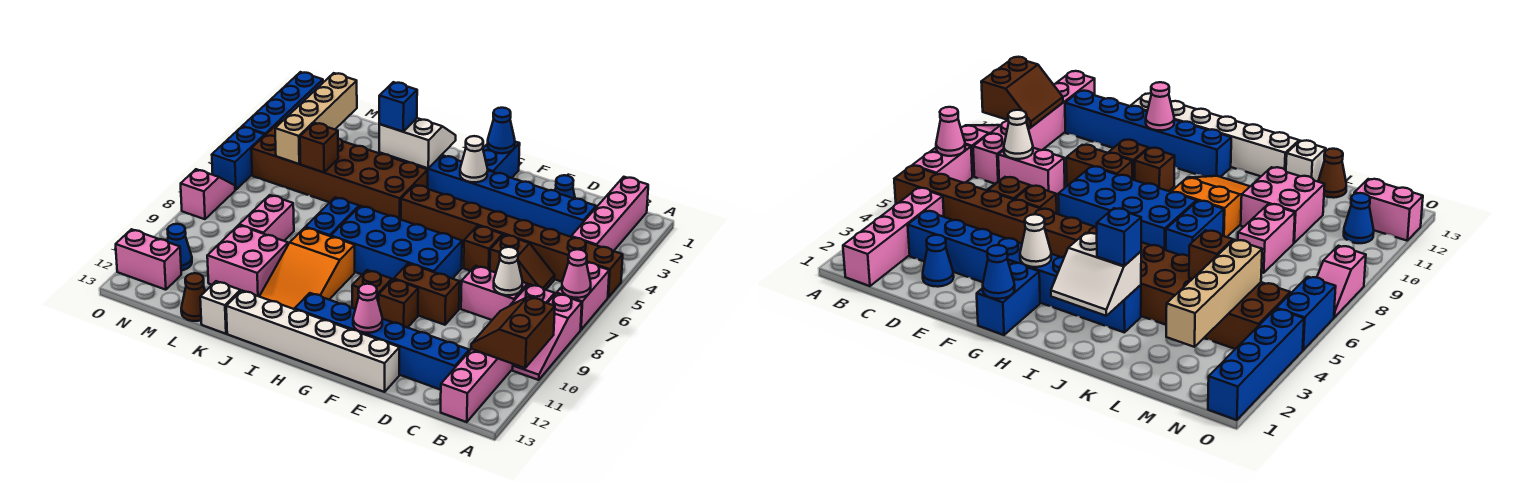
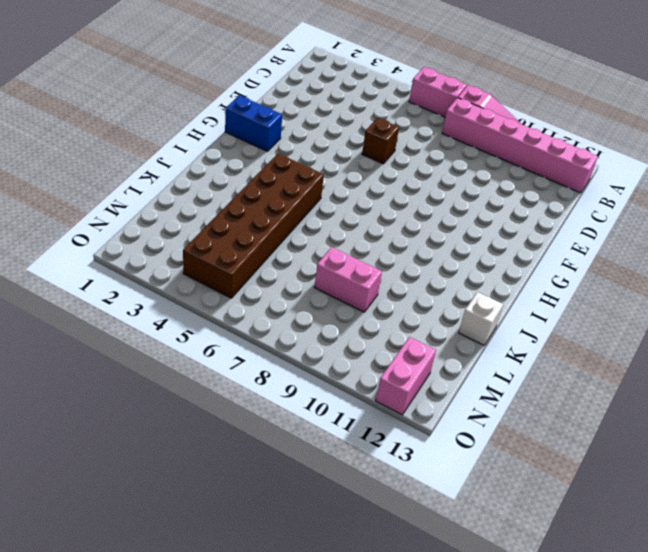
none -> brown 1x8 brick [401,185,623,297]
none -> pink 1x4 brick [571,177,648,251]
none -> blue 1x8 brick [379,153,596,237]
none -> brown 1x2 slope [490,235,555,290]

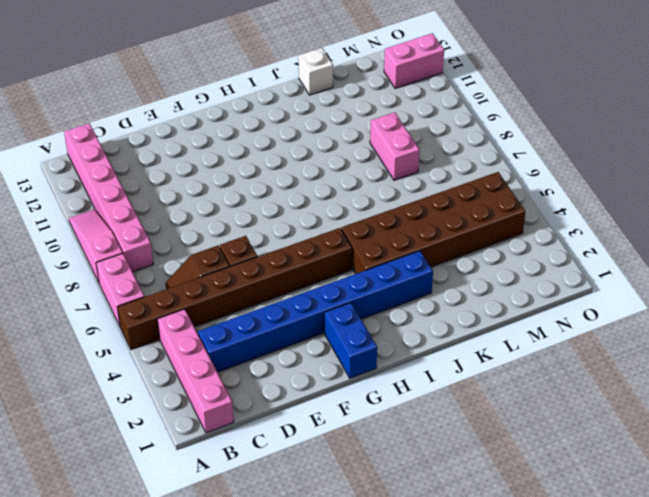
none -> pink 1x2 brick [461,266,528,320]
none -> blue 1x6 brick [295,293,469,390]
none -> blue 1x1 cone [555,175,575,199]
none -> brown 1x2 brick [394,263,460,325]

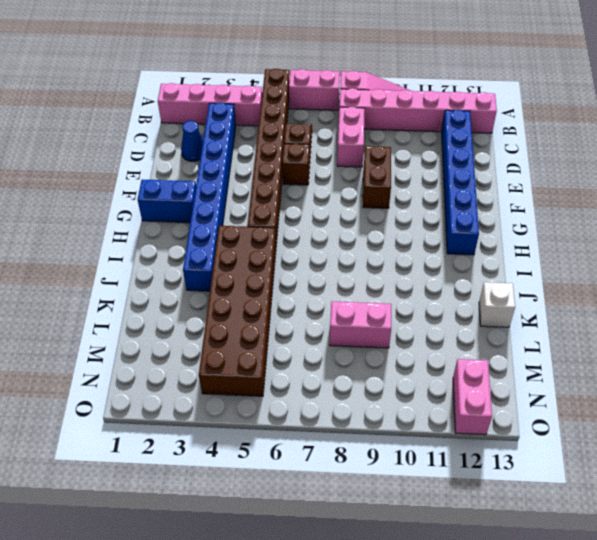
none -> white 1x6 brick [226,291,399,392]
none -> blue 2x4 brick [331,206,462,280]
none -> brown 1x1 brick [379,279,418,328]
none -> brown 1x1 brick [352,270,392,309]

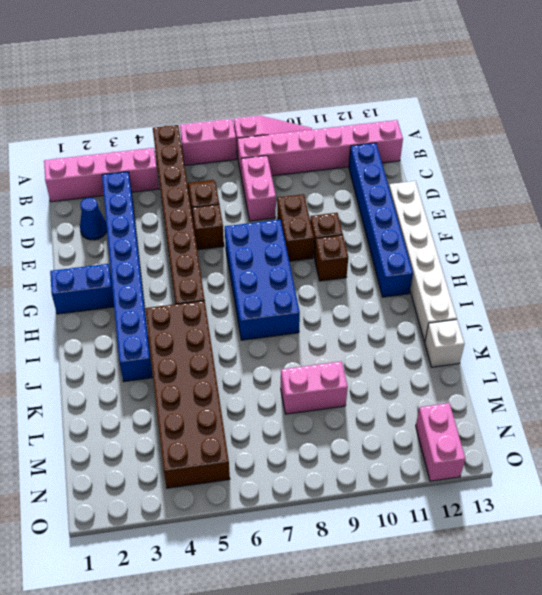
none -> orange 2x3 slope [259,228,355,309]
none -> blue 1x2 brick [305,197,359,236]
none -> pink 2x2 brick [207,225,288,296]
none -> brown 1x1 cone [181,273,205,321]

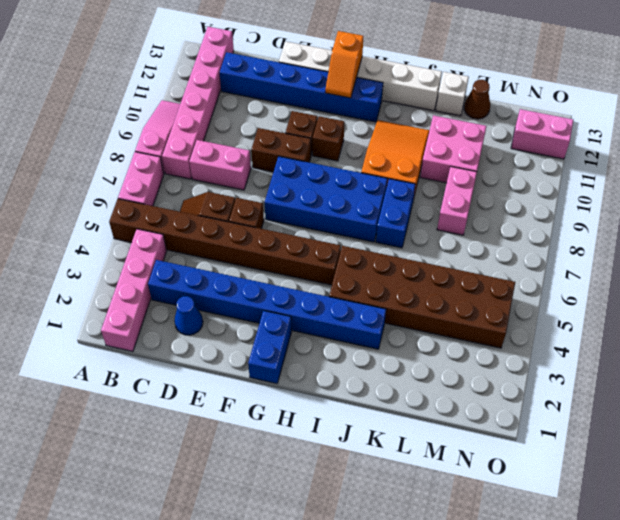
orange 1x2 slope [325,31,363,98] -> none
none -> blue 1x1 cone [167,224,192,271]
none -> blue 1x4 brick [242,72,323,135]
none -> blue 1x2 brick [212,127,265,190]
none -> pink 1x2 slope [181,169,235,219]

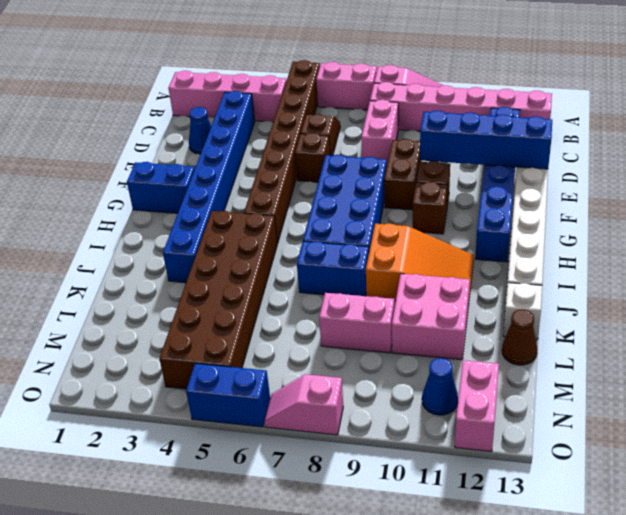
blue 1x4 brick [420,110,552,169] -> blue 1x4 brick moved to [242,72,323,135]
none -> pink 1x1 cone [562,249,591,298]
none -> brown 2x2 slope [471,297,555,368]
none -> white 1x1 cone [494,247,523,295]
none -> pink 1x1 cone [353,284,382,333]

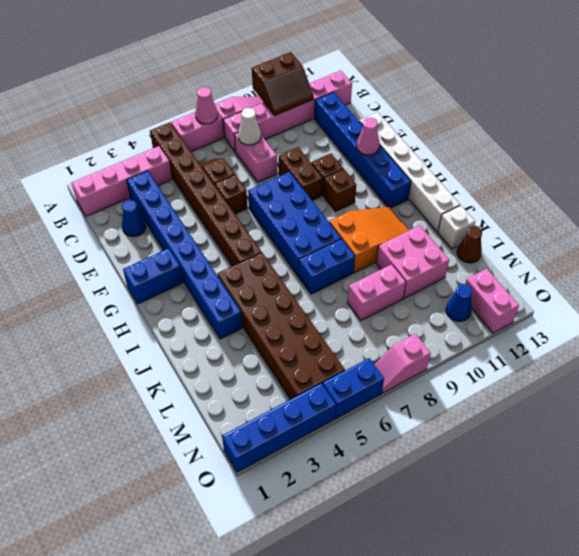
none -> blue 1x1 cone [488,108,515,153]
none -> white 1x1 cone [460,136,488,182]
none -> white 2x2 slope [379,118,456,168]
none -> brown 1x1 brick [300,123,338,172]

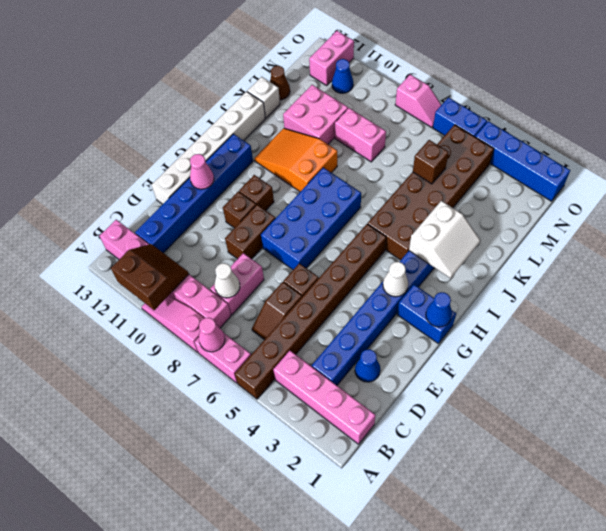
none -> blue 1x2 brick [305,197,359,236]
none -> tan 1x4 brick [275,73,357,164]
none -> blue 1x1 brick [379,82,417,132]

